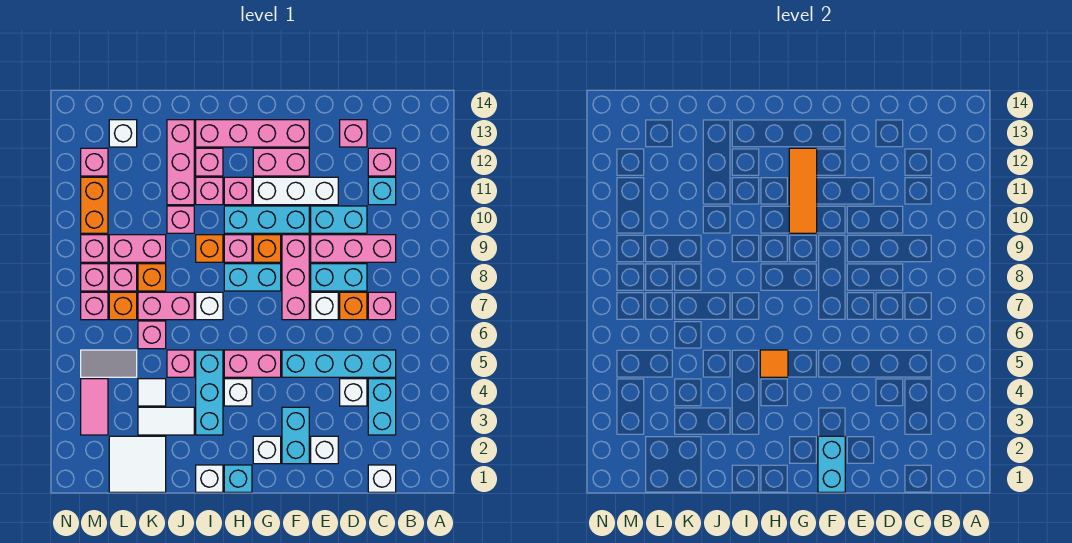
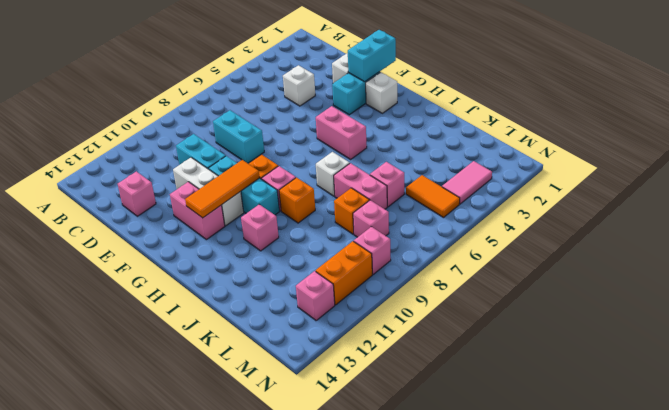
orange 1x2 tile [406,175,460,218] -> grey 1x2 tile [81,350,137,377]
none -> white 1x1 brick [368,465,396,492]
none -> cyan 1x2 brick [368,379,396,435]
none -> cyan 1x4 brick [282,350,396,377]
none -> pink 1x1 brick [368,292,396,320]

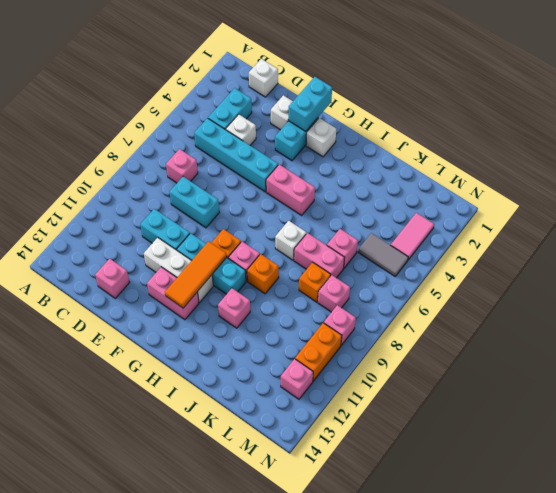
none -> pink 1x3 brick [311,235,396,262]
none -> cyan 1x1 brick [368,177,396,205]
none -> pink 1x1 brick [368,148,396,176]
none -> orange 1x1 brick [340,292,367,320]

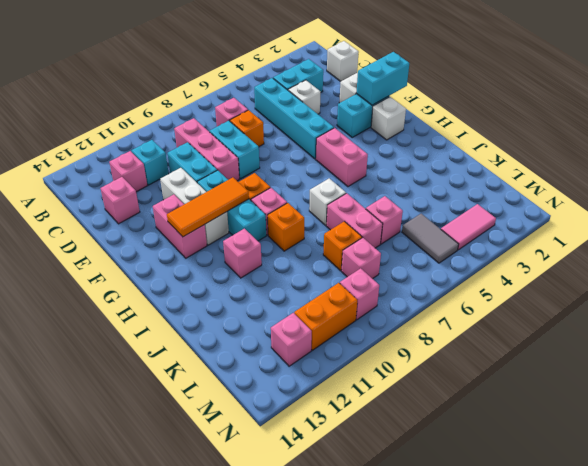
none -> white 1x1 brick [311,292,338,320]
none -> pink 1x3 brick [282,235,309,320]
none -> pink 1x4 brick [196,120,309,147]
none -> cyan 1x2 brick [224,264,281,291]

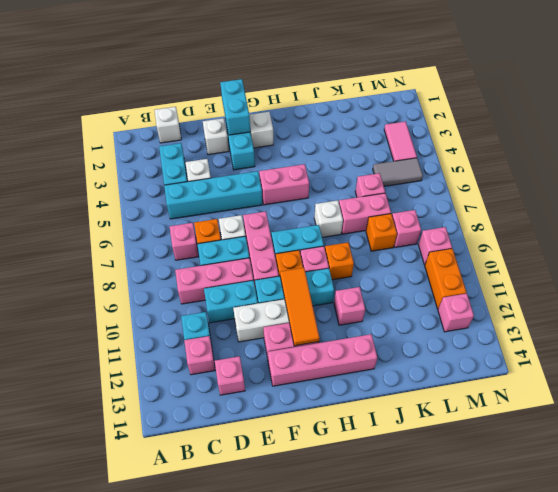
none -> cyan 1x1 brick [224,465,252,492]
none -> white 1x1 brick [224,379,252,406]
none -> pink 1x1 brick [224,177,252,205]
none -> white 1x1 brick [196,465,223,492]

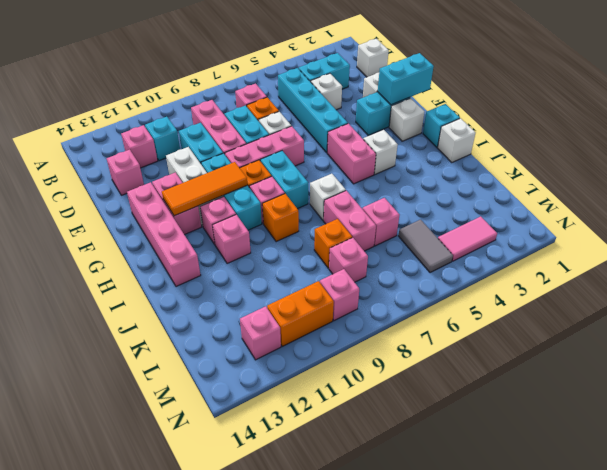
none -> cyan 1x3 brick [196,350,223,435]
none -> pink 1x1 brick [196,148,223,176]
none -> white 1x2 tile [138,407,194,435]
none -> pink 1x1 brick [167,350,194,377]

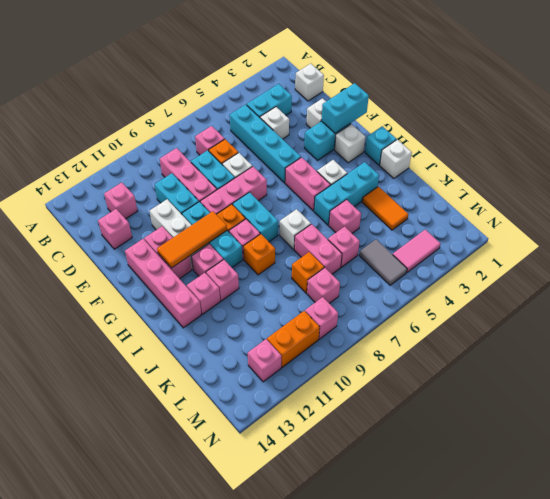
orange 1x2 tile [362,187,409,230] -> white 1x2 tile [138,407,194,435]
none -> cyan 1x1 brick [368,177,396,205]
none -> pink 1x1 brick [167,206,194,233]
none -> pink 1x3 brick [167,120,194,205]
none -> white 2x2 tile [109,436,166,492]

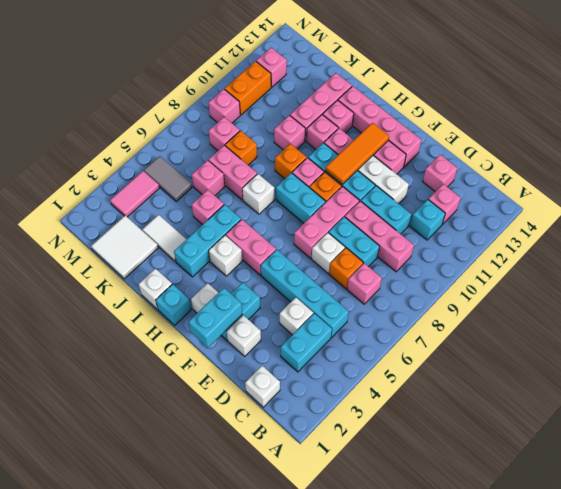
none -> white 1x1 tile [138,379,166,406]
none -> pink 1x2 brick [109,235,166,262]
none -> orange 1x1 brick [109,292,137,320]
none -> white 1x1 brick [109,120,137,147]

